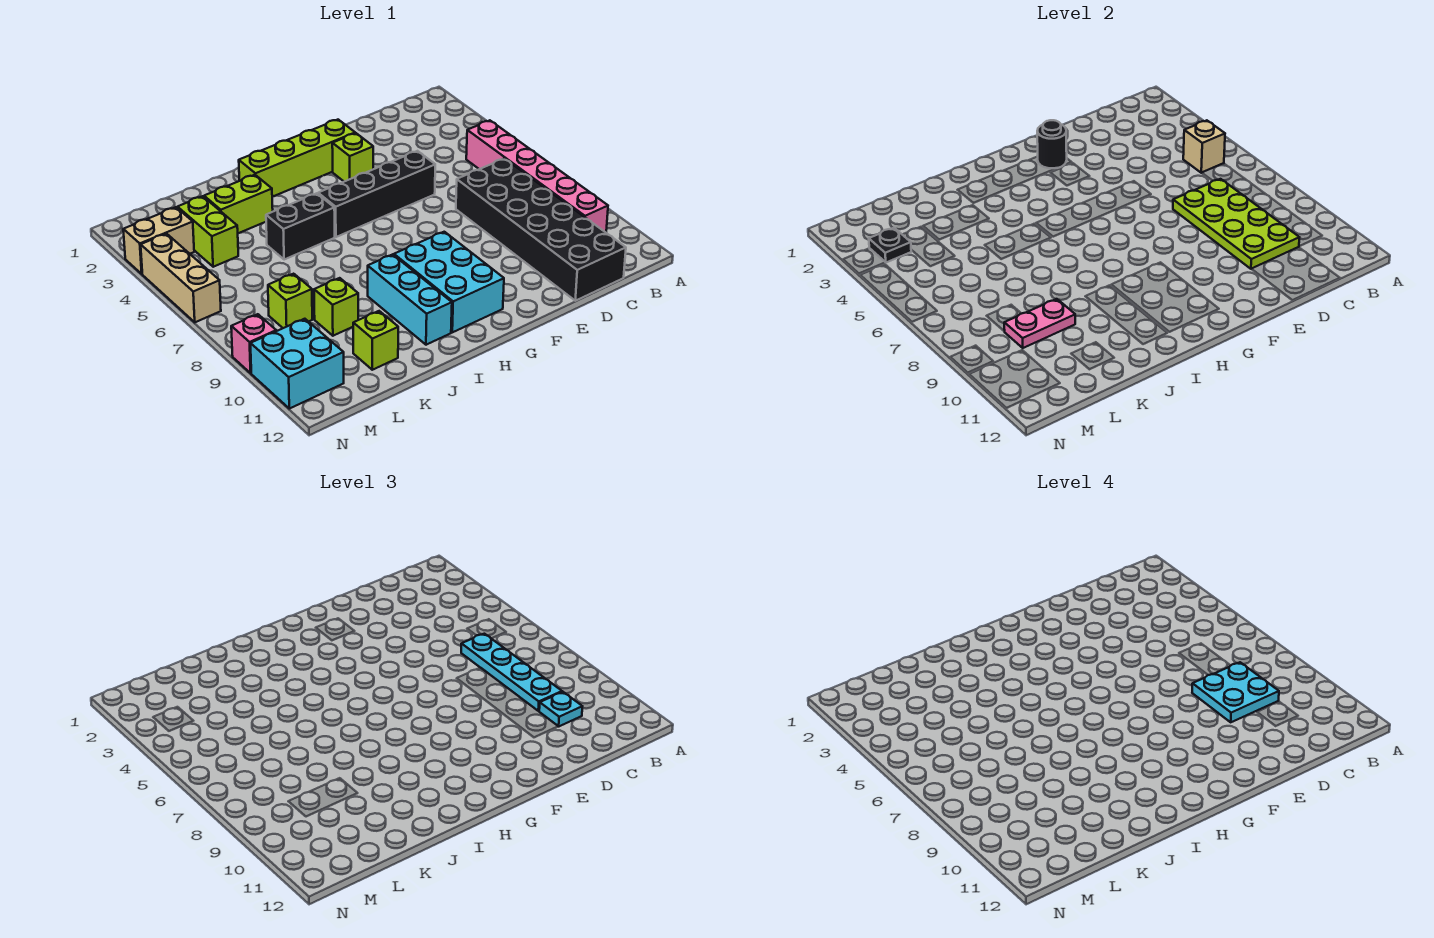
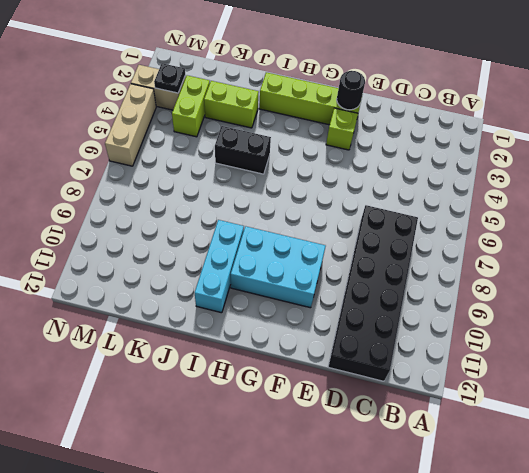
cyan 2x3 brick [231,226,326,308] -> cyan 2x3 brick turned to [394,232,504,332]
none -> pink 1x6 brick [466,120,608,232]
none -> black 1x4 brick [318,151,435,237]
none -> lime 1x1 brick [314,278,358,336]

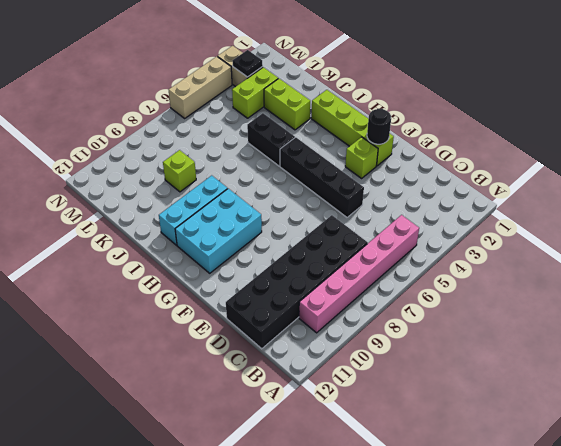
none -> lime 1x1 brick [353,311,398,370]
none -> lime 1x1 brick [268,274,312,328]
none -> cyan 2x2 brick [250,319,344,409]

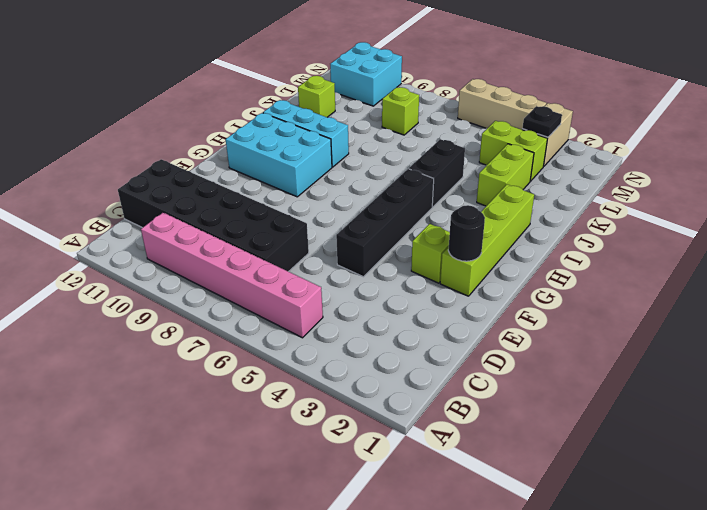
none -> lime 1x1 brick [314,278,358,336]
none -> pink 1x1 brick [231,314,276,373]
none -> tan 1x1 brick [1183,120,1225,173]

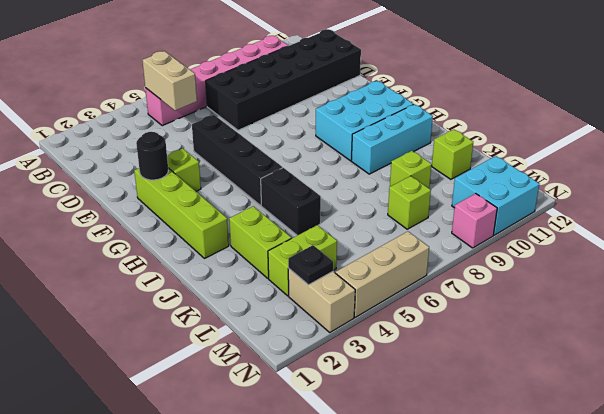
tan 1x2 brick [142,51,197,111] -> tan 1x1 brick [1183,120,1225,173]
none -> lime 2x4 plate [1173,179,1300,269]
none -> pink 1x2 plate [1004,299,1075,348]
none -> cyan 1x4 plate [461,634,562,711]

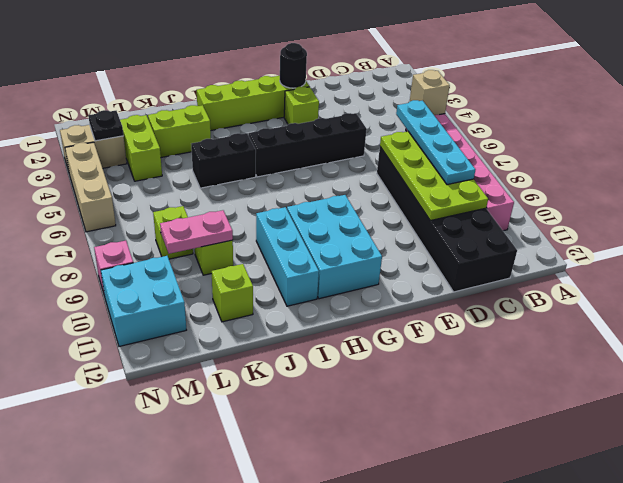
none -> cyan 1x1 plate [539,692,583,726]
none -> cyan 2x2 plate [1192,662,1279,722]

